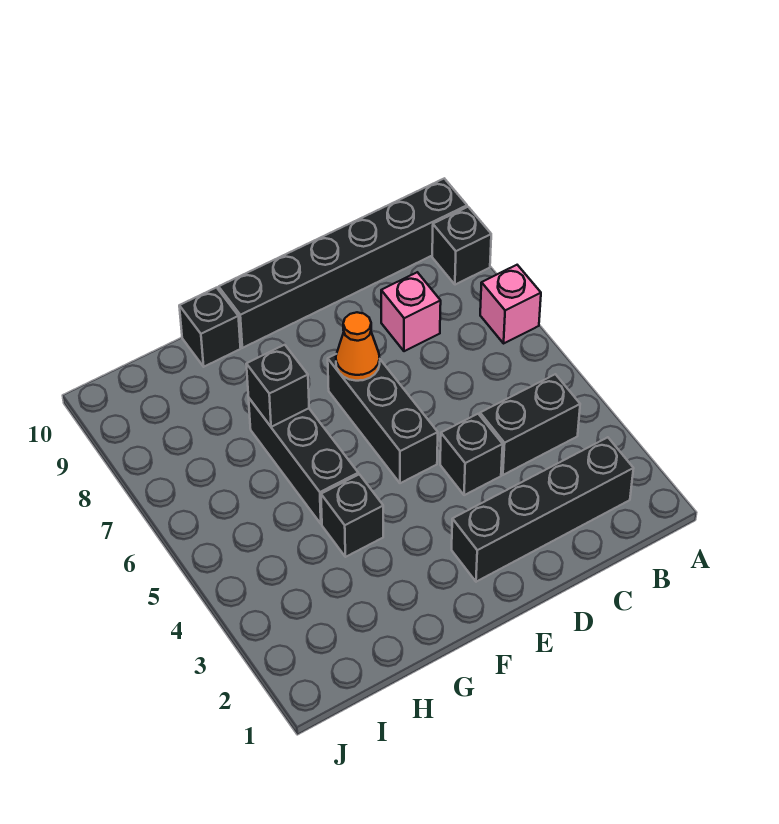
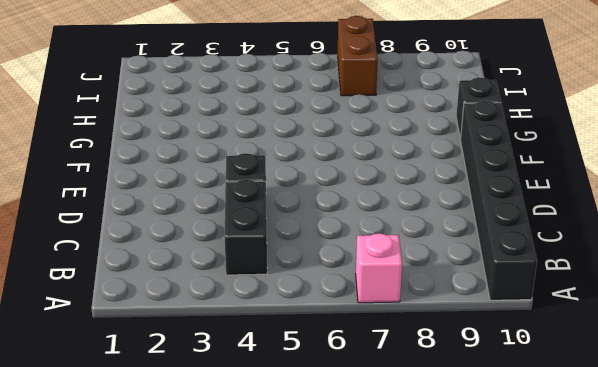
brown 1x2 brick [338,16,378,96] -> none
none -> black 1x1 brick [432,207,491,285]
none -> black 1x4 brick [452,437,634,582]
none -> pink 1x1 brick [381,272,441,351]

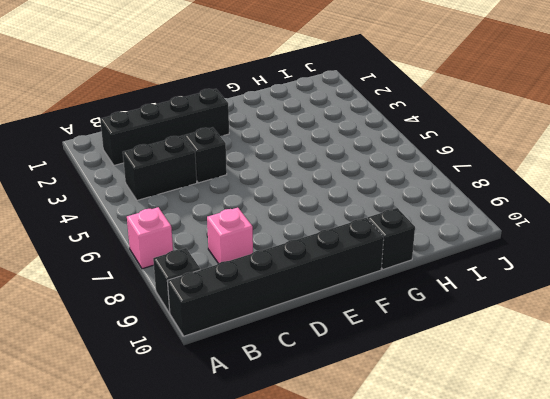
none -> black 1x3 brick [328,354,438,483]
none -> black 1x1 brick [321,474,383,557]
none -> black 1x3 brick [249,398,358,524]

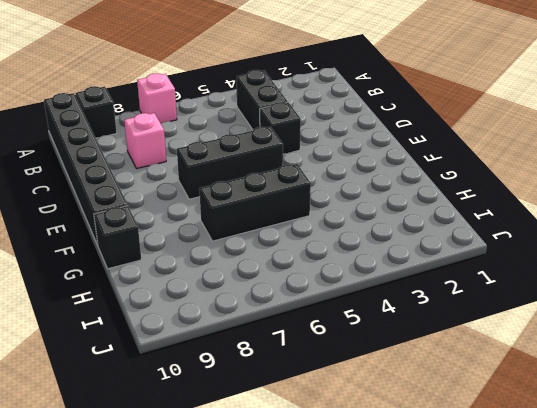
none -> black 1x4 brick [452,437,634,582]
none -> black 1x1 brick [321,474,383,557]
none -> orange 1x1 cone [336,312,380,381]

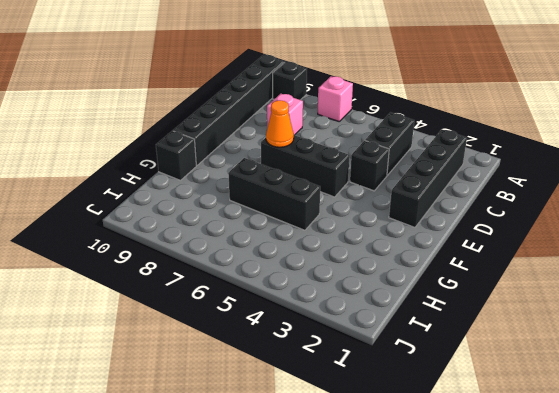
none -> black 1x1 brick [321,474,383,557]
none -> black 1x1 brick [246,345,309,427]

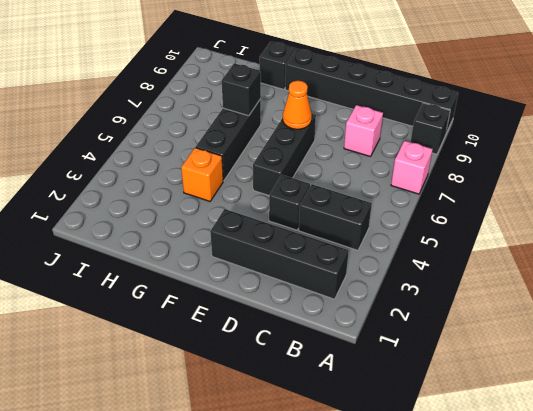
orange 1x1 brick [181,148,223,201] -> black 1x1 brick [321,474,383,557]

